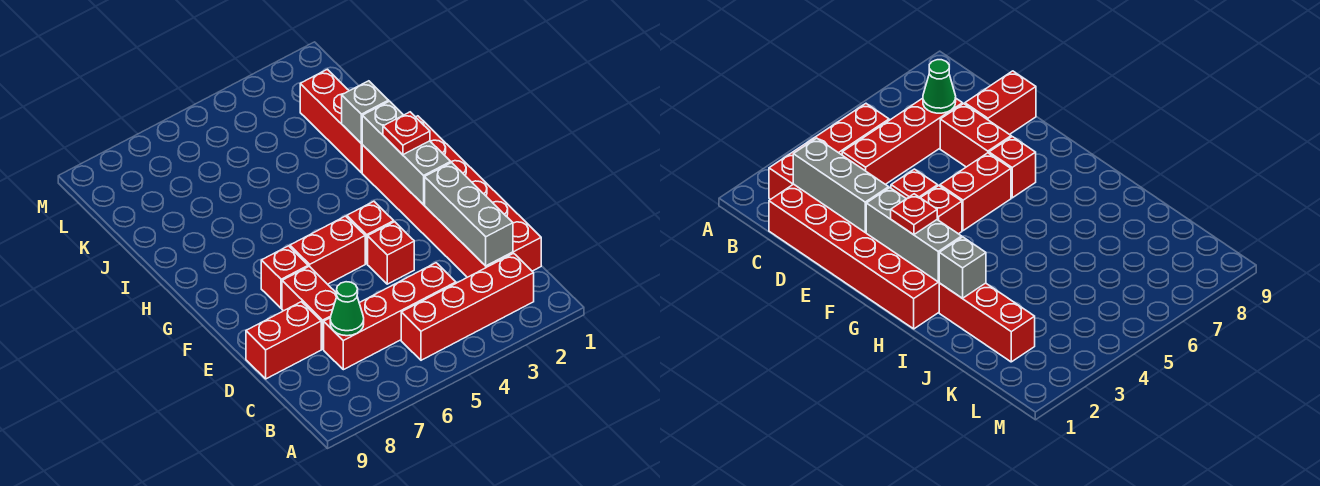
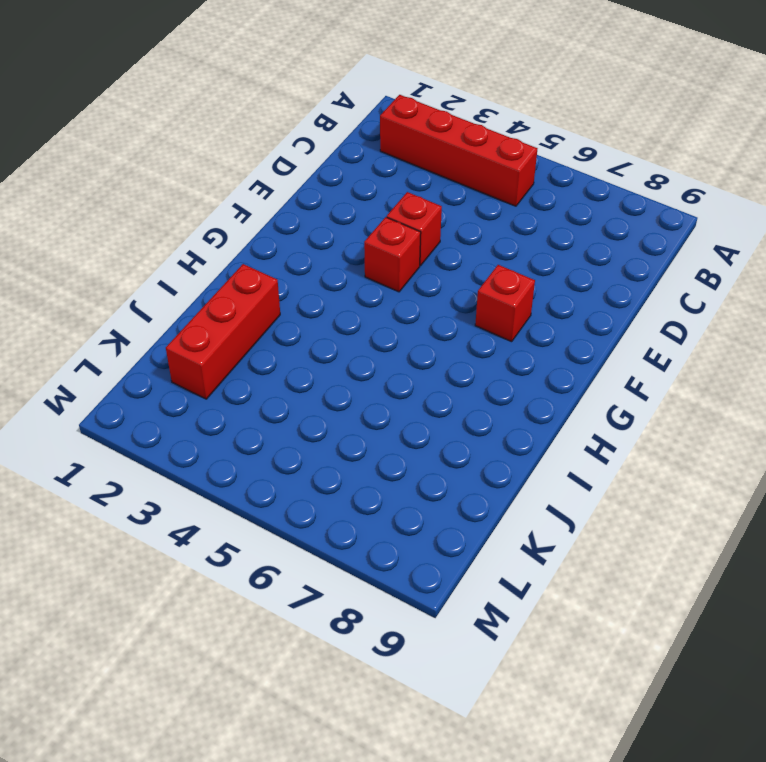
none -> red 2x6 brick [362,116,541,277]
none -> red 1x4 brick [324,263,456,370]
none -> red 1x2 brick [282,266,337,349]

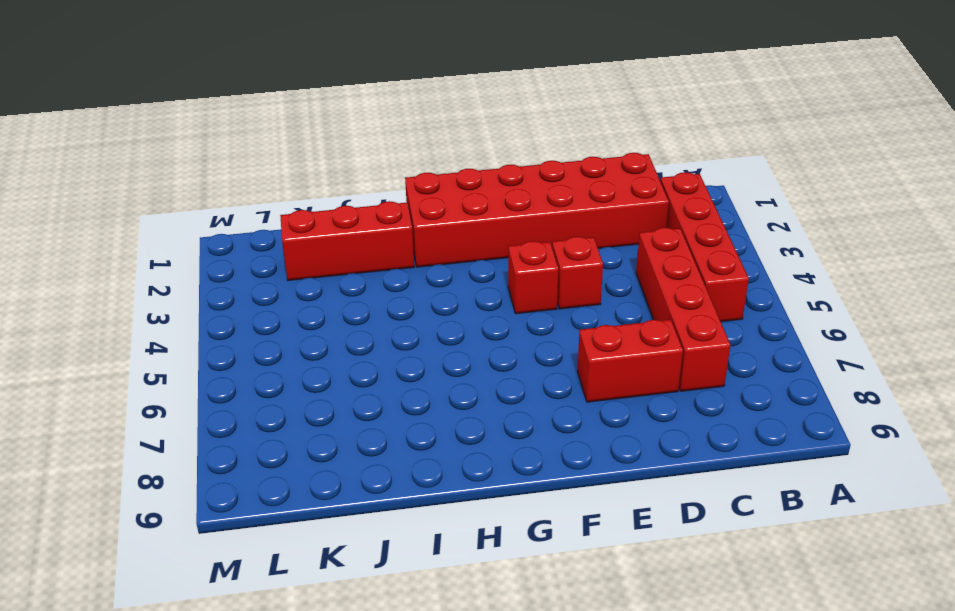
none -> red 1x2 brick [246,302,321,379]
none -> red 1x2 brick [290,216,365,284]
none -> red 1x1 brick [261,246,308,308]

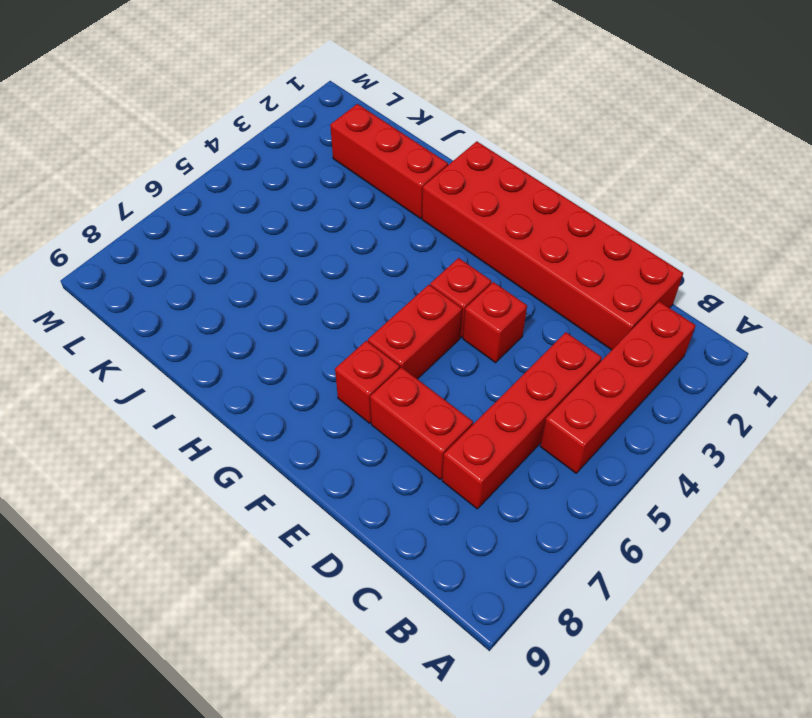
none -> red 1x2 brick [246,302,321,379]
none -> grey 1x3 brick [425,163,513,266]
none -> green 1x1 cone [330,282,364,336]

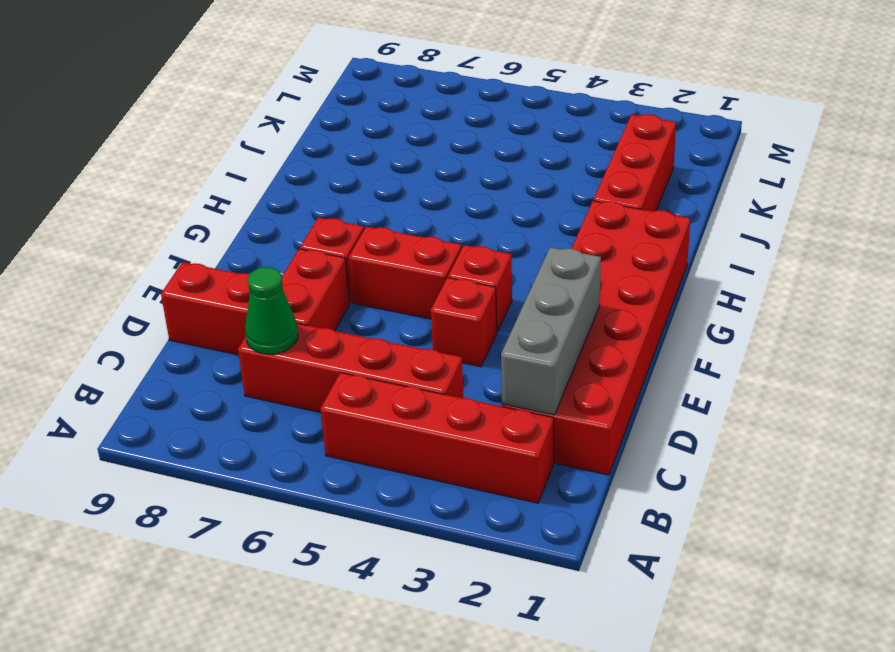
none -> grey 1x3 brick [362,101,451,205]
none -> grey 1x1 brick [342,81,389,143]
none -> red 1x1 plate [383,112,430,155]

